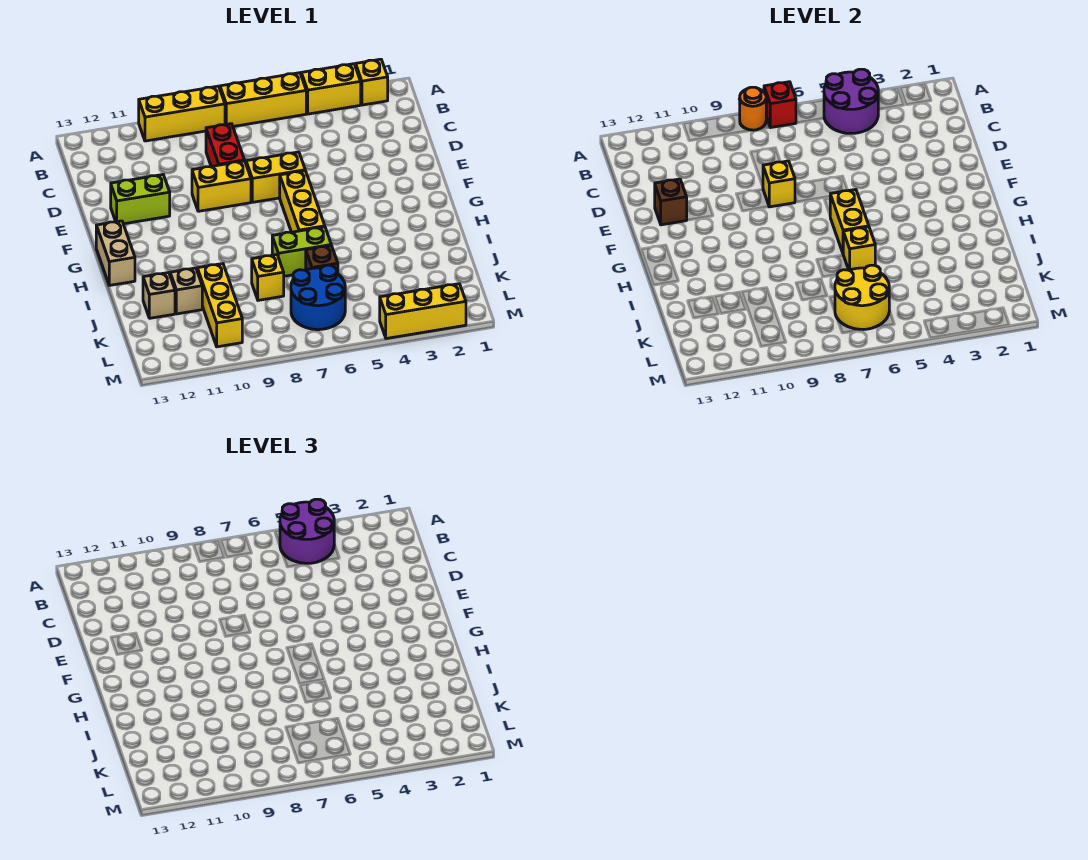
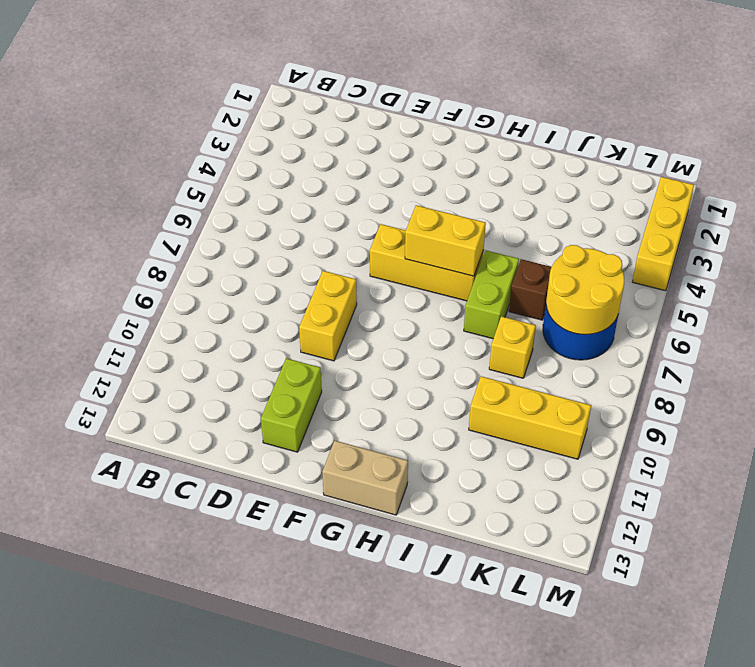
none -> yellow 1x1 brick [356,59,388,105]
none -> yellow 1x2 brick [301,64,361,114]
none -> yellow 1x3 brick [220,73,306,126]

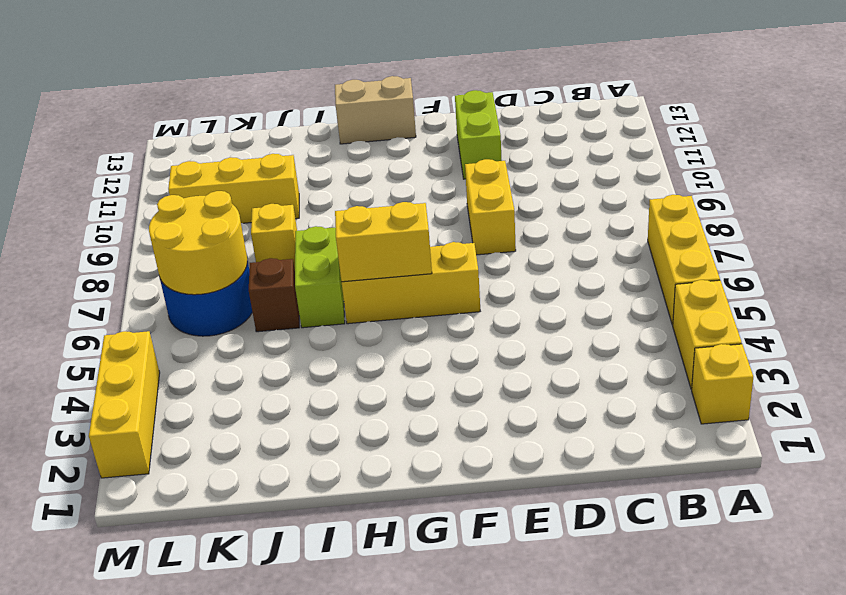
none -> yellow 1x3 brick [139,86,225,141]
none -> red 1x2 brick [206,124,245,166]
none -> yellow 1x2 brick [246,152,305,202]

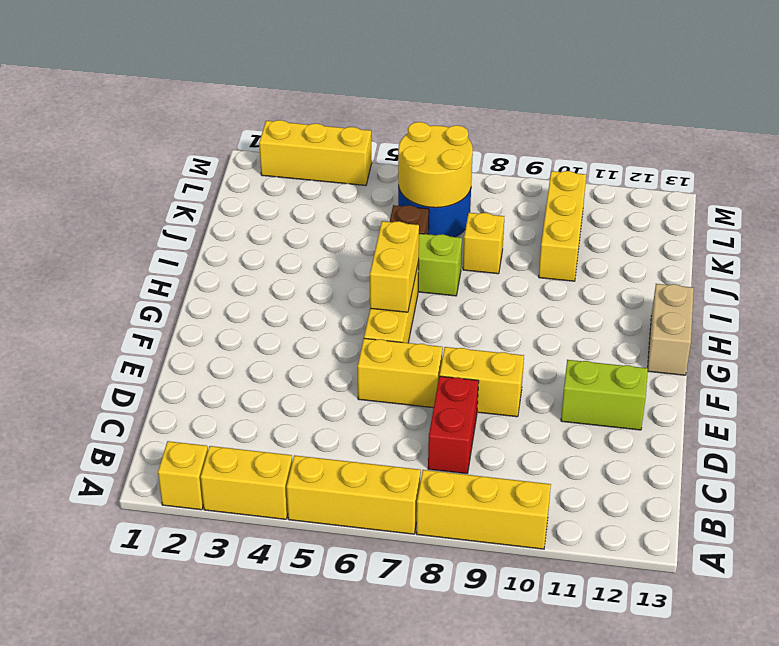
none -> tan 1x1 brick [170,268,202,314]
none -> tan 1x1 brick [143,273,175,318]
none -> purple 2x2 round brick [824,69,878,133]

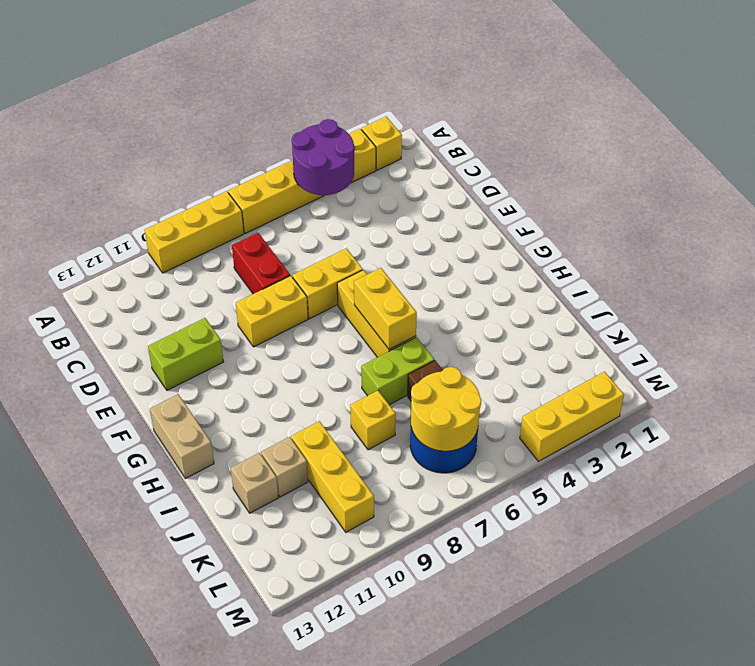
none -> red 1x1 brick [764,82,796,128]
none -> orange 1x1 round brick [740,87,766,130]
none -> yellow 1x1 brick [763,161,795,207]

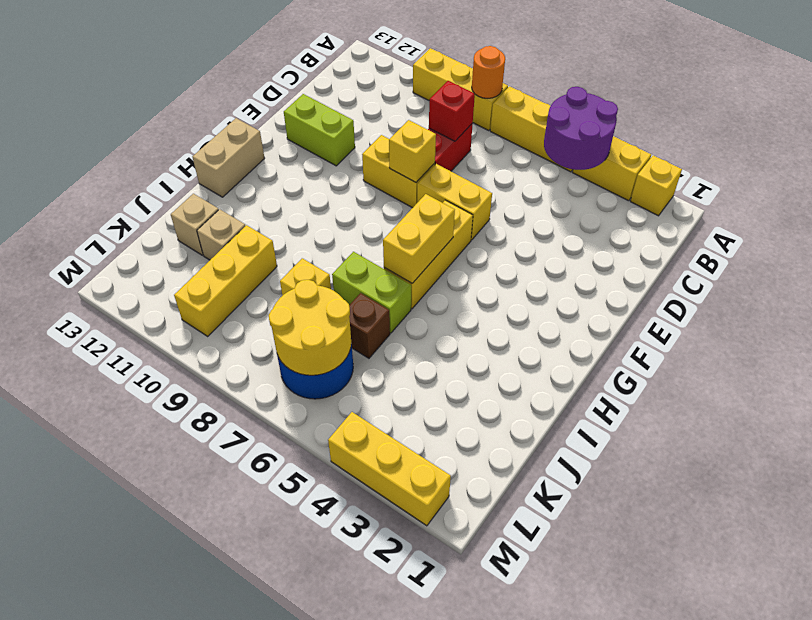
red 1x1 brick [429,81,475,141] -> red 1x1 brick moved to [764,82,796,128]
none -> brown 1x1 brick [655,179,687,225]
none -> yellow 1x1 brick [843,227,875,270]
none -> purple 2x2 round brick [280,499,334,563]

